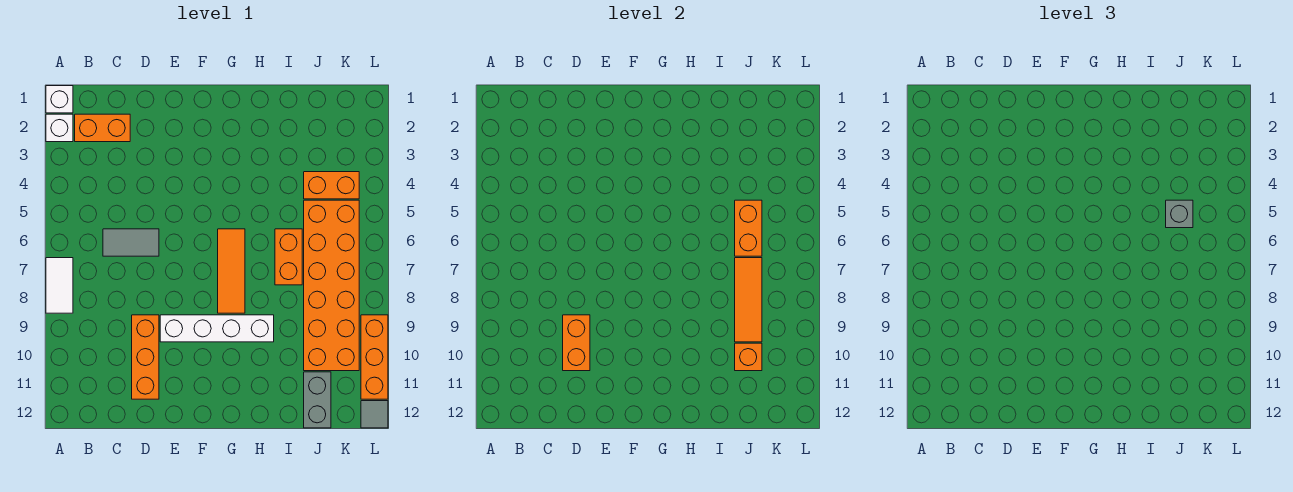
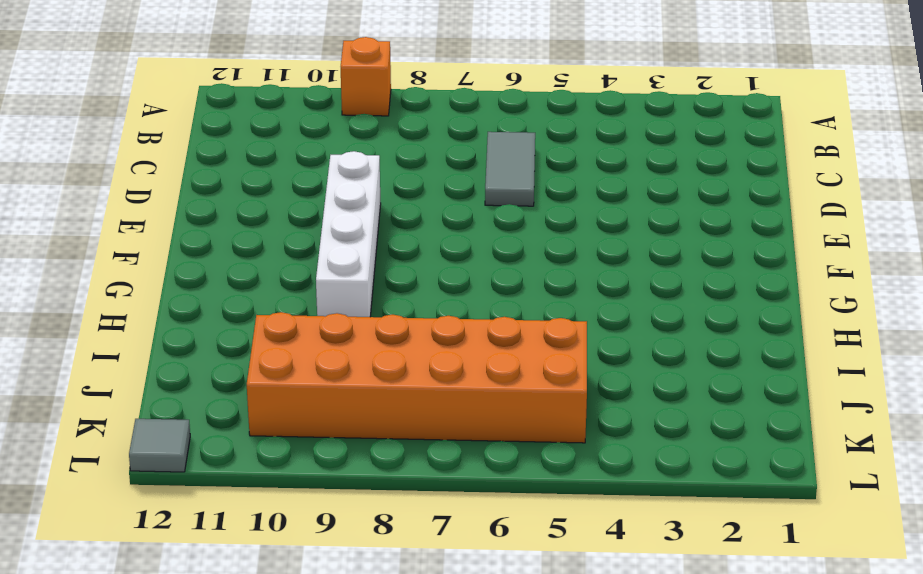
orange 1x1 brick [341,37,391,116] -> orange 1x1 brick moved to [735,343,762,371]
none -> white 1x1 brick [46,86,73,113]
none -> white 1x1 brick [46,114,73,142]
none -> white 1x2 tile [46,258,73,313]

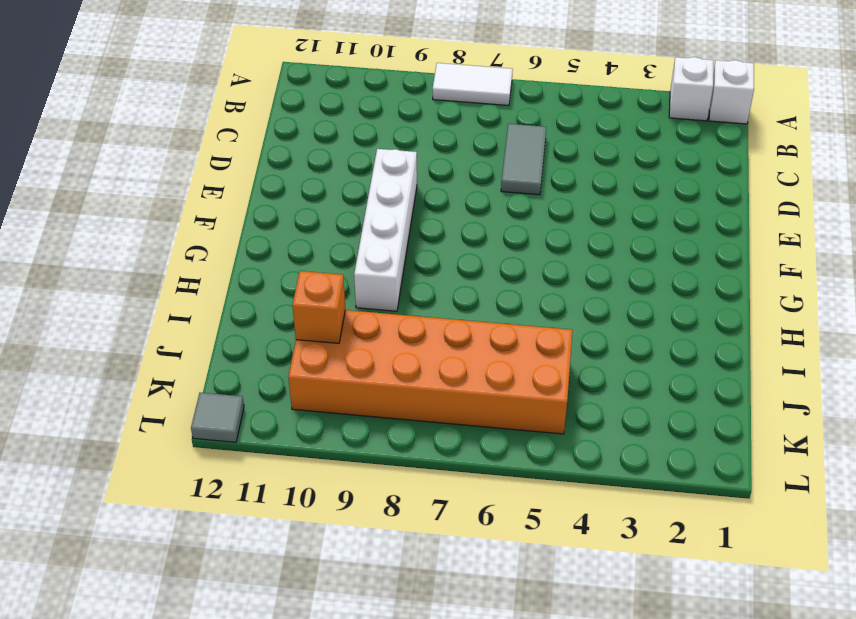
none -> orange 1x2 brick [75,114,130,142]
none -> orange 1x3 brick [132,315,159,399]
none -> orange 1x3 tile [218,229,245,313]

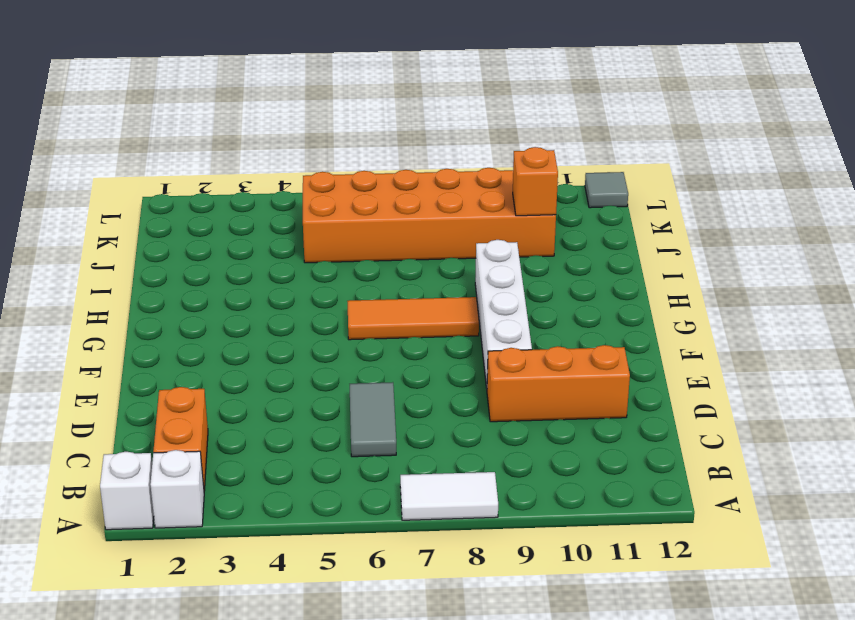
none -> orange 1x2 brick [275,229,302,285]
none -> orange 1x2 brick [304,172,359,199]
none -> grey 1x2 brick [304,372,331,428]

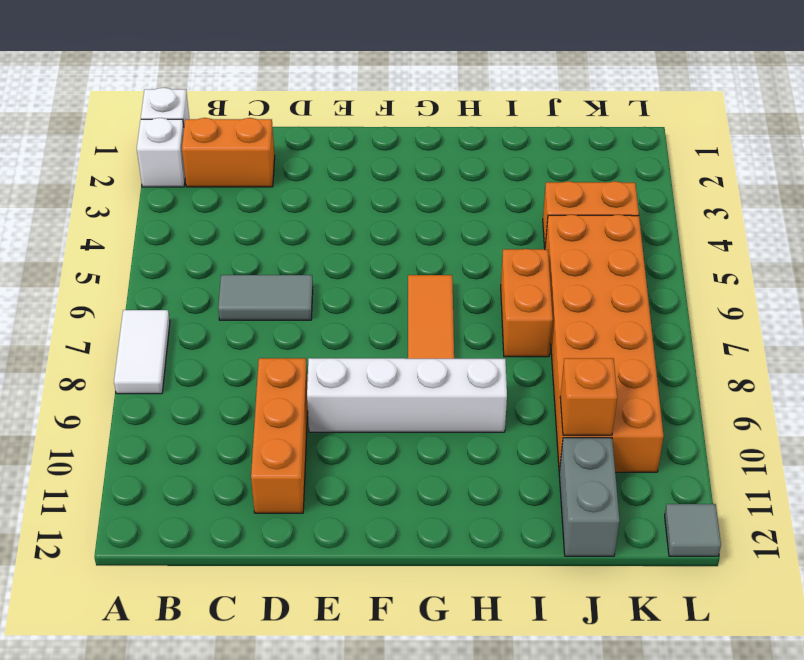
none -> orange 1x3 brick [361,315,388,399]
none -> orange 1x2 brick [563,315,590,371]
none -> orange 1x2 brick [735,200,762,256]

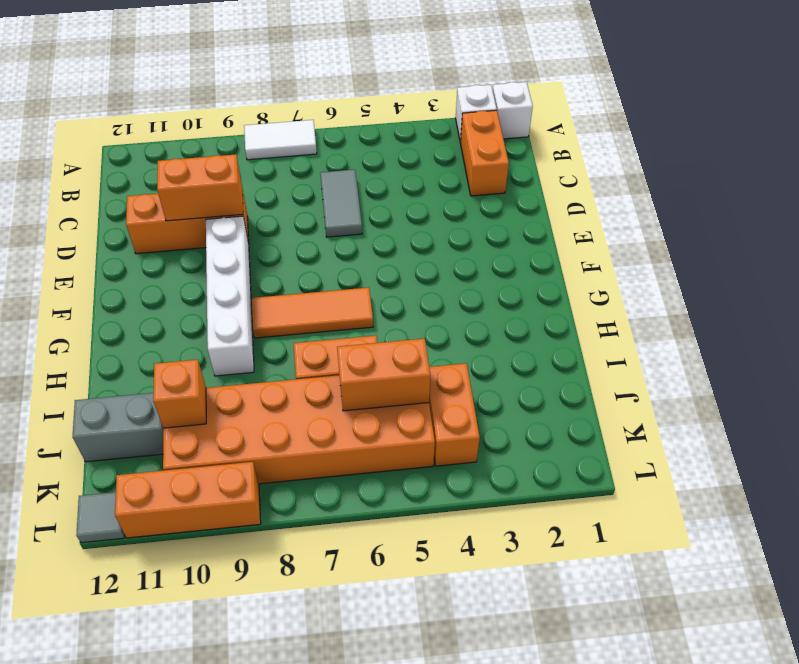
none -> orange 1x3 tile [735,258,762,342]
none -> grey 1x1 brick [1166,200,1193,228]

